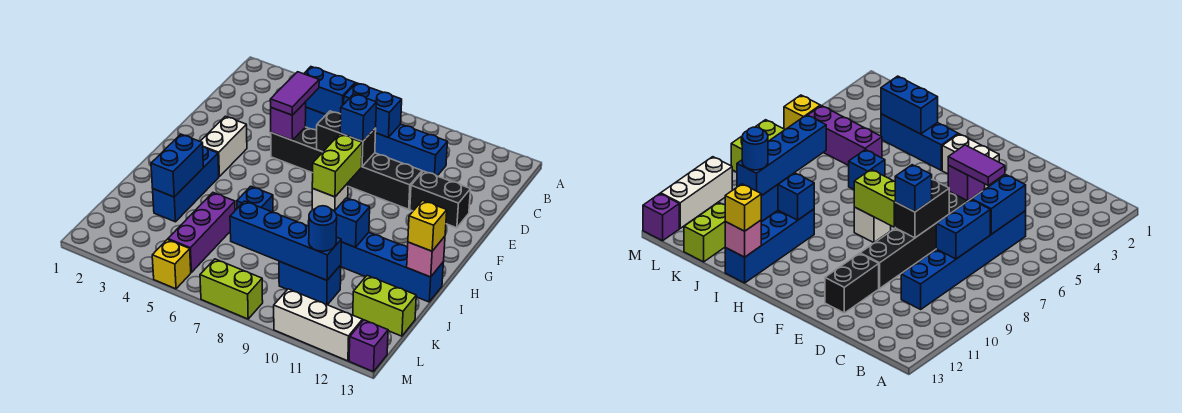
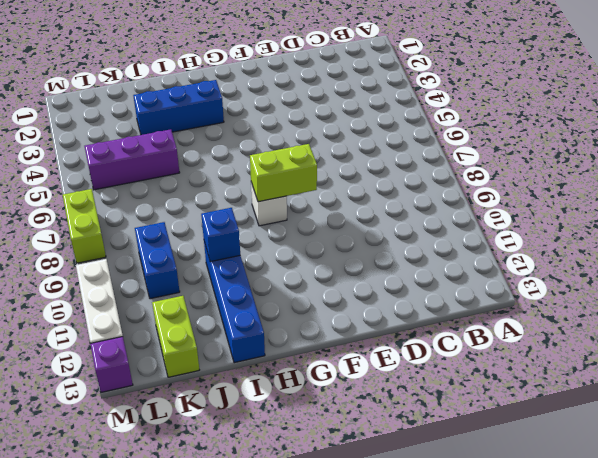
none -> blue 1x6 brick [305,107,448,176]
none -> black 1x6 brick [271,127,422,209]
none -> black 1x2 brick [410,171,471,228]

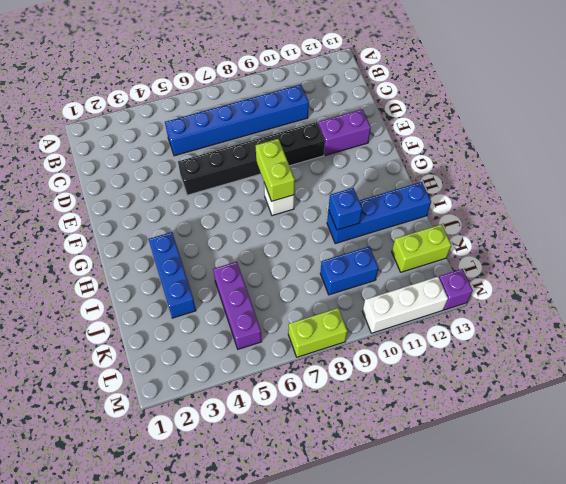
purple 1x2 brick [318,109,371,155] -> black 1x2 brick [410,171,471,228]
none -> white 1x2 brick [200,116,247,176]
none -> blue 1x1 brick [237,186,273,212]
none -> yellow 1x1 brick [152,239,191,289]

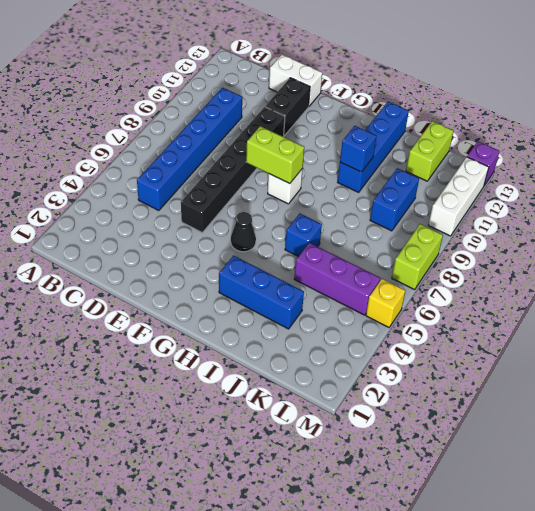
white 1x2 brick [269,55,322,106] -> white 1x2 brick moved to [200,116,247,176]
black 1x1 cone [231,212,256,252] -> none
none -> blue 1x2 brick [304,67,355,114]
none -> blue 1x2 brick [344,83,402,137]
none -> purple 1x1 brick [271,102,306,140]

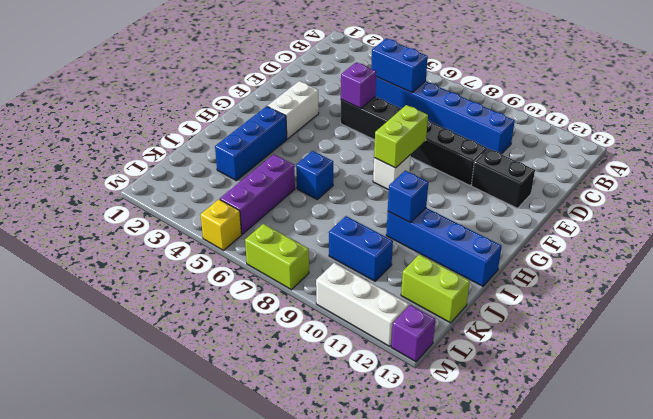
none -> blue 1x2 brick [344,83,402,137]
none -> black 1x2 brick [317,111,376,166]
none -> blue 1x2 brick [151,134,203,197]

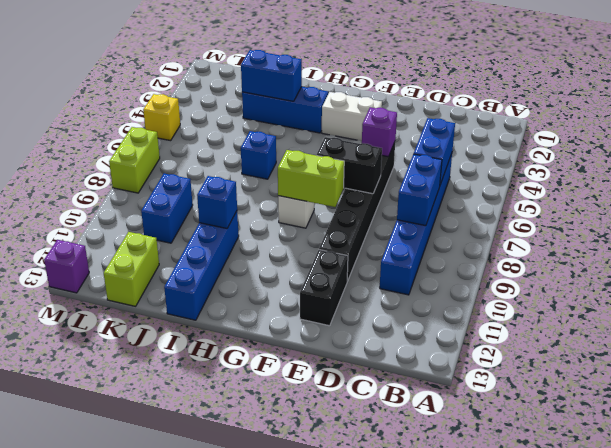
black 1x2 brick [316,137,382,194] -> black 1x2 brick turned to [317,111,376,166]
none -> purple 1x3 brick [168,193,235,272]
none -> white 1x3 brick [274,289,362,361]
none -> pink 1x1 brick [407,236,445,277]

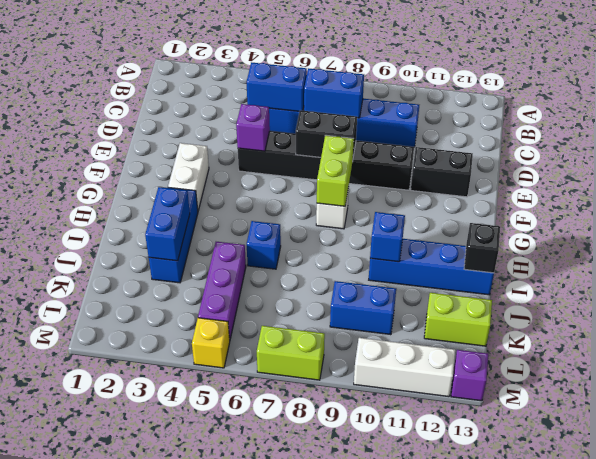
black 1x1 brick [464,223,500,273] -> pink 1x1 brick [407,236,445,277]
none -> blue 1x4 brick [230,201,341,280]
none -> purple 1x2 tile [270,72,319,115]
none -> blue 1x1 brick [340,94,376,141]

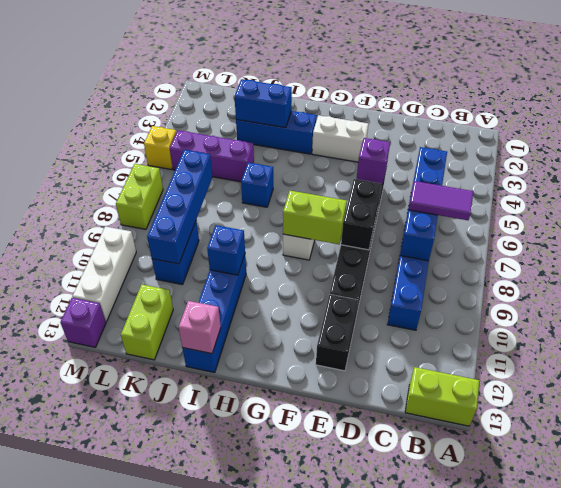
lime 1x2 brick [405,367,480,426] -> none
purple 1x2 tile [409,181,473,220] -> purple 1x2 tile moved to [270,72,319,115]
none -> blue 1x1 brick [340,94,376,141]
none -> yellow 1x1 brick [408,201,447,251]
none -> blue 1x1 round brick [309,206,337,251]

